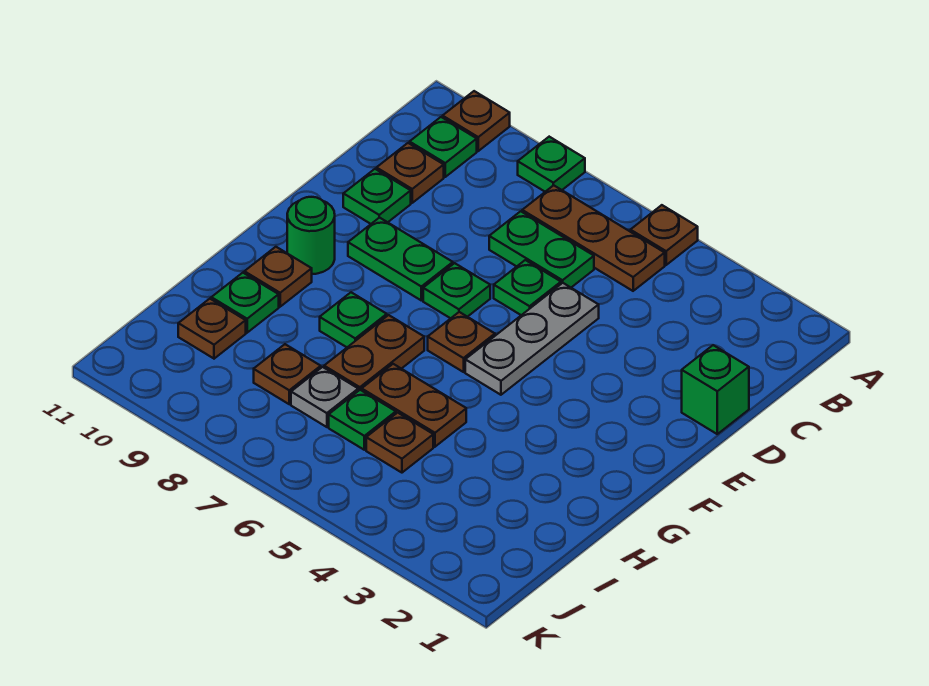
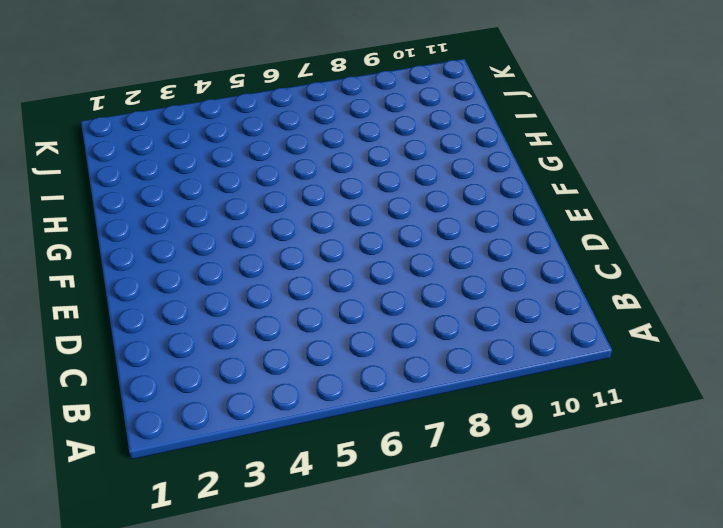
none -> brown 1x1 plate [630,205,698,265]
none -> green 1x1 plate [518,137,585,192]
none -> brown 1x1 plate [443,91,510,151]

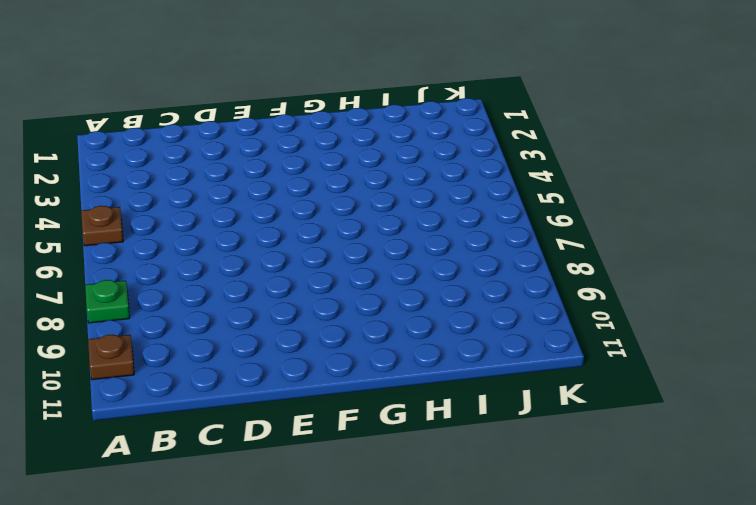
none -> brown 1x3 plate [522,185,665,291]
none -> green 1x1 plate [410,117,477,177]
none -> green 1x2 plate [489,211,594,287]

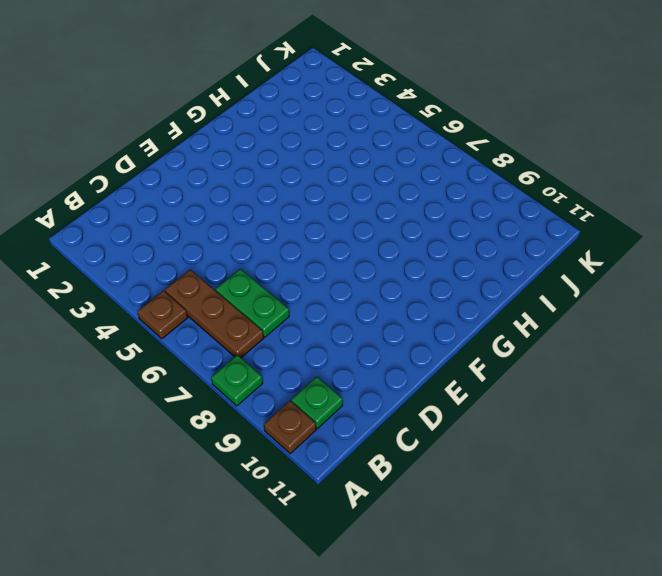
none -> brown 1x1 plate [377,143,444,203]
none -> green 1x1 brick [682,345,749,434]
none -> grey 1x3 plate [465,283,599,395]

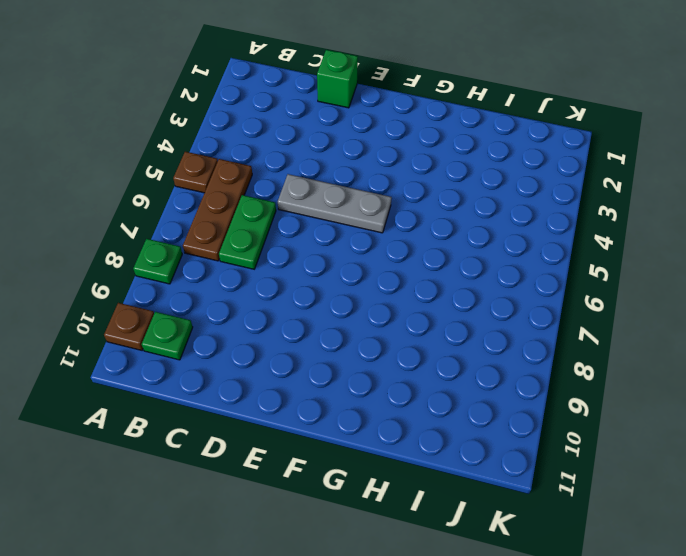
none -> brown 1x1 plate [377,143,444,203]
none -> green 1x1 plate [494,260,561,315]
none -> green 1x1 plate [343,169,411,224]

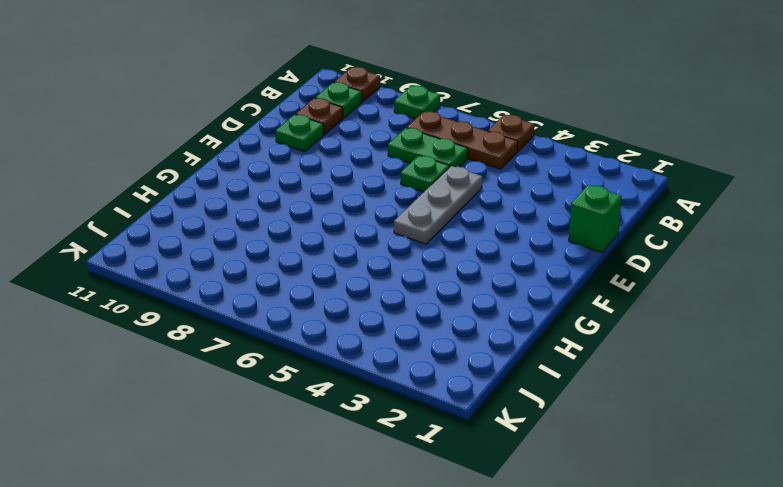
none -> green 1x1 plate [423,263,490,318]
none -> green 1x2 plate [348,217,453,300]
none -> brown 1x1 plate [428,312,495,372]

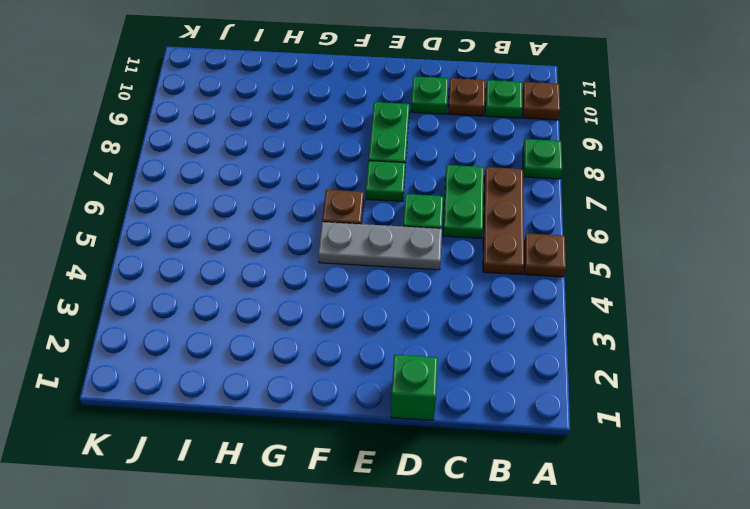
none -> green 1x1 round brick [287,197,335,274]
none -> brown 1x2 plate [324,315,424,391]
none -> green 1x1 plate [320,292,387,347]

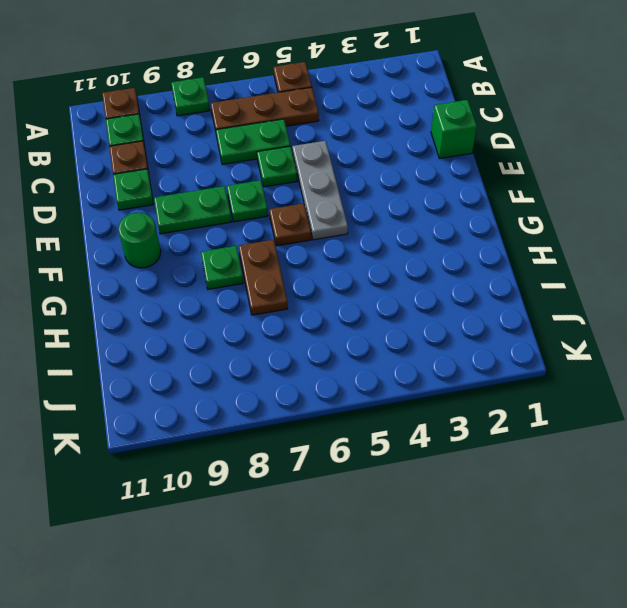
none -> brown 1x1 plate [244,247,312,307]
none -> brown 1x2 plate [362,364,466,447]
none -> green 1x1 plate [211,273,279,333]

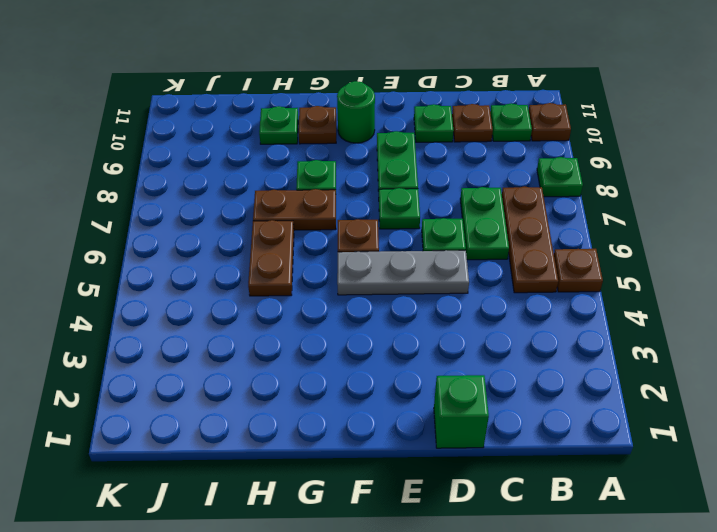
none -> brown 1x1 plate [366,413,433,473]
none -> green 1x1 plate [329,390,396,450]
none -> grey 1x1 plate [291,367,358,427]

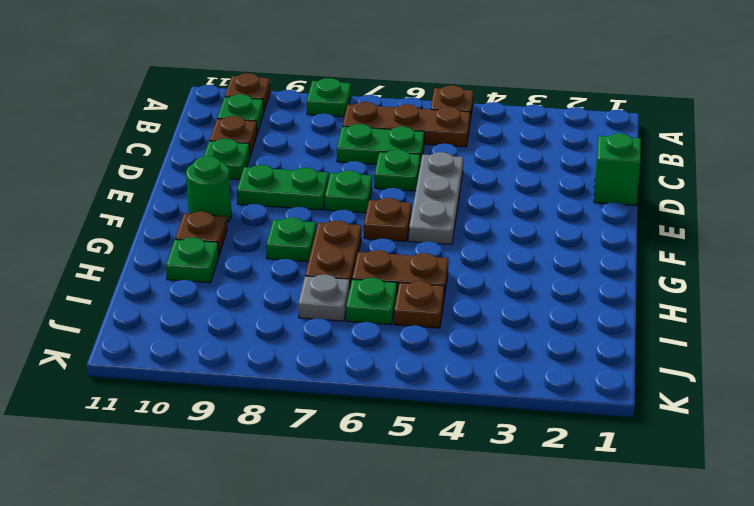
none -> brown 1x1 plate [254,344,321,404]
none -> brown 1x1 plate [178,299,246,359]

